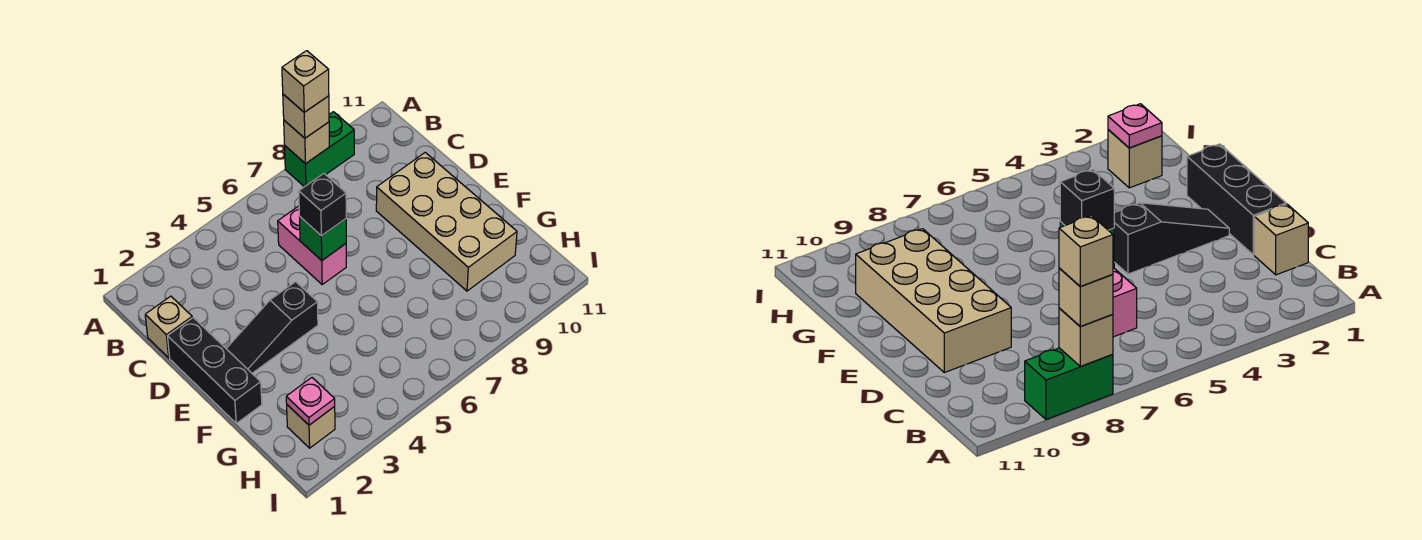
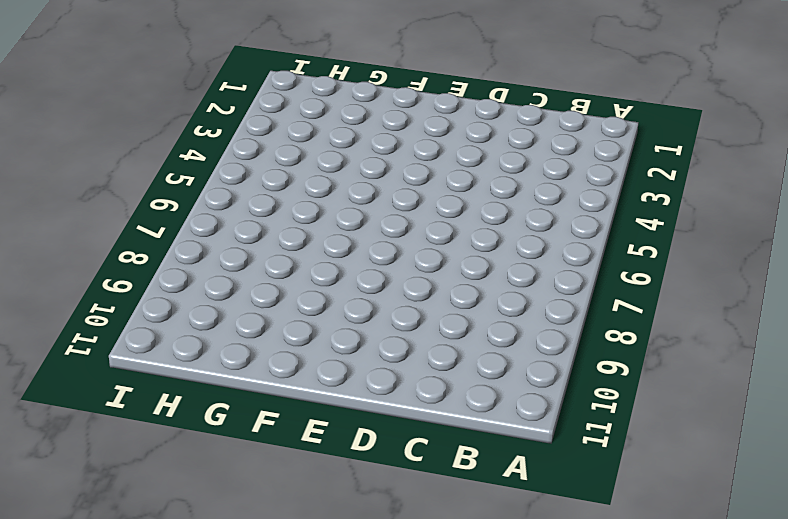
none -> green 1x2 brick [285,112,354,187]
none -> tan 1x1 brick [145,296,192,358]
none -> pink 1x2 brick [278,206,346,284]

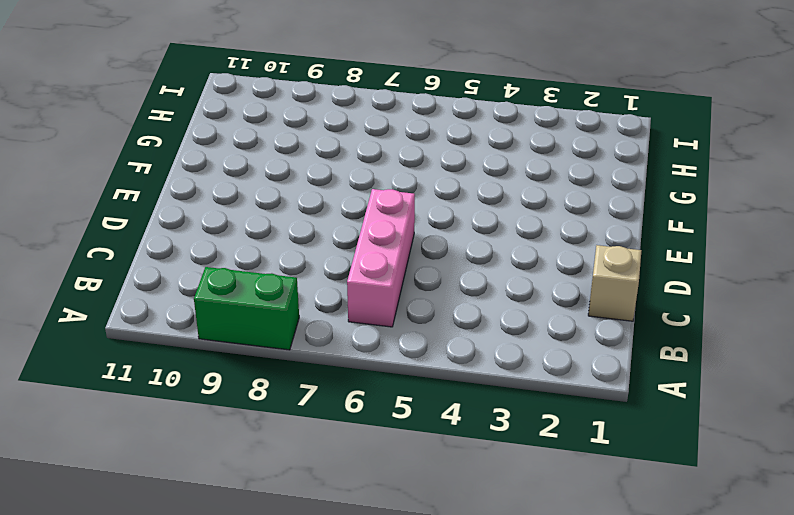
pink 1x3 brick [347,189,415,327] -> pink 1x2 brick [278,206,346,284]
none -> black 1x3 brick [168,318,262,423]
none -> tan 2x4 brick [376,152,517,291]
none -> black 1x3 slope [226,282,318,373]

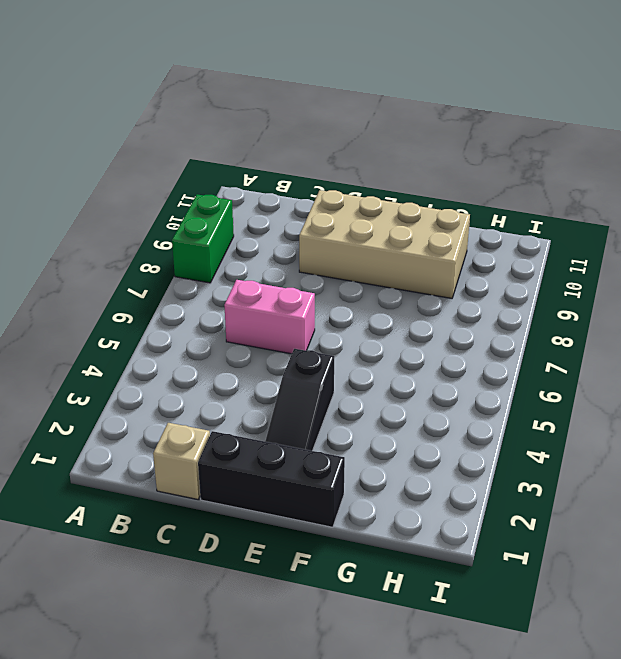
none -> tan 1x1 brick [287,405,335,448]
none -> tan 1x1 brick [284,120,329,163]
none -> green 1x1 brick [299,216,346,260]

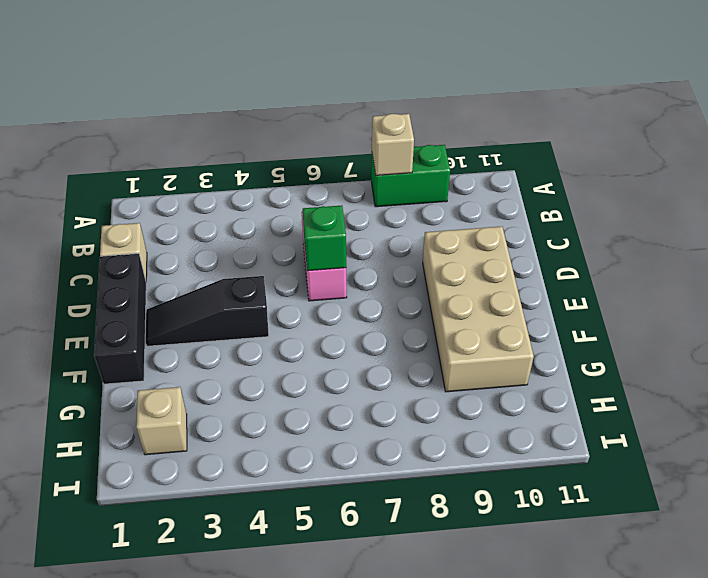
none -> pink 1x1 plate [286,378,335,425]
none -> tan 1x1 brick [283,94,329,138]
none -> black 1x1 brick [299,174,346,236]

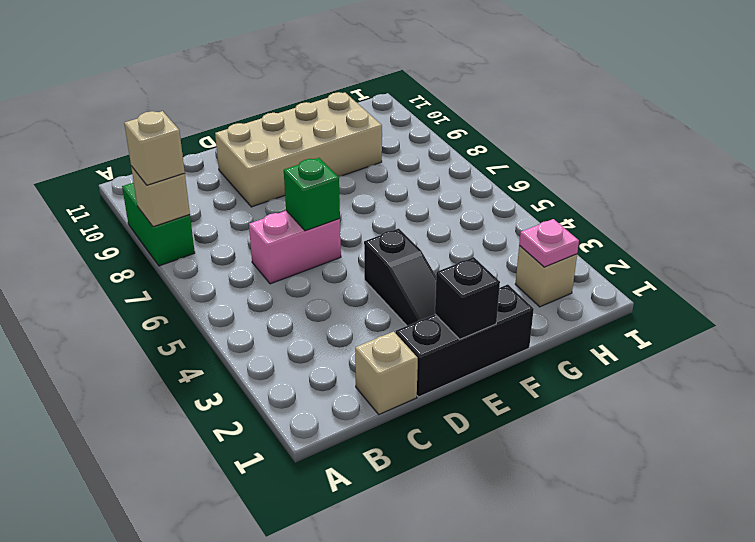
black 1x1 brick [435,257,500,339] -> black 1x1 brick moved to [299,174,346,236]
none -> tan 1x1 brick [282,51,329,112]

